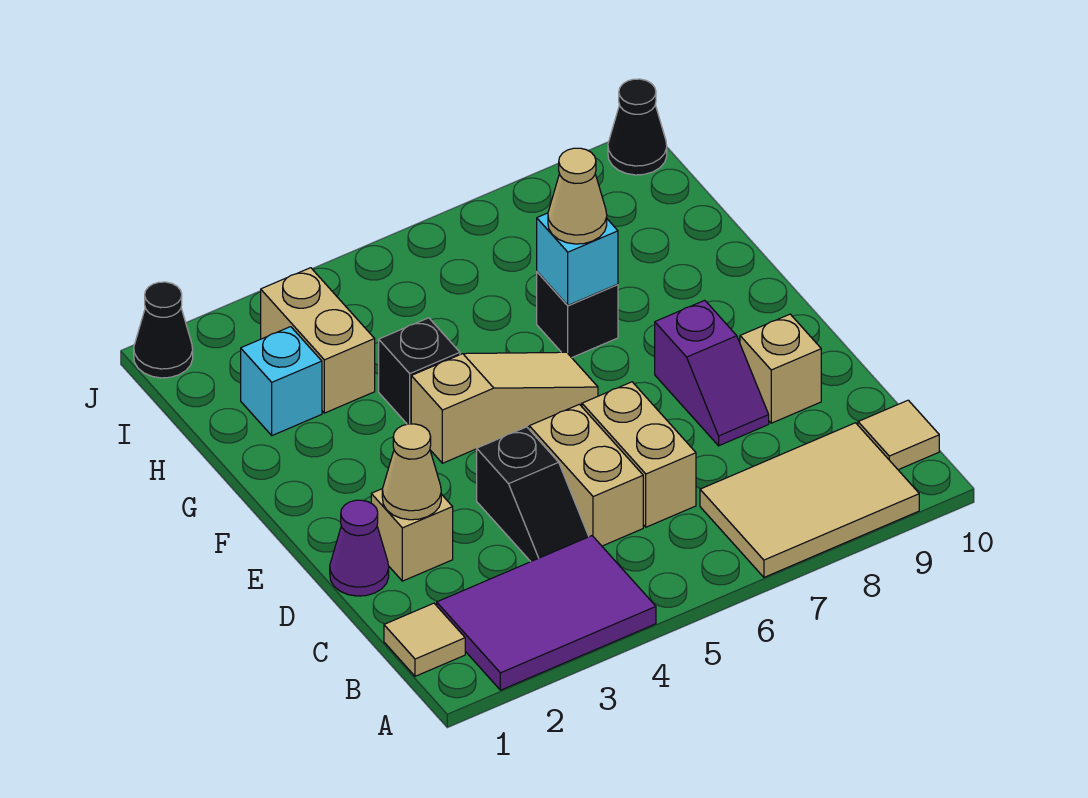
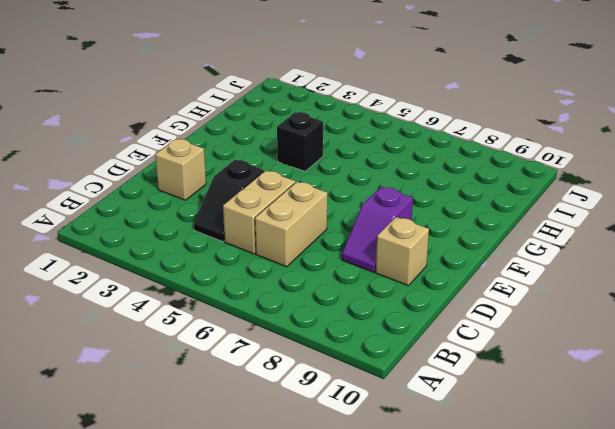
none -> purple 2x3 tile [437,536,656,690]
none -> tan 2x3 tile [700,423,919,577]
none -> tan 1x1 tile [384,603,465,676]

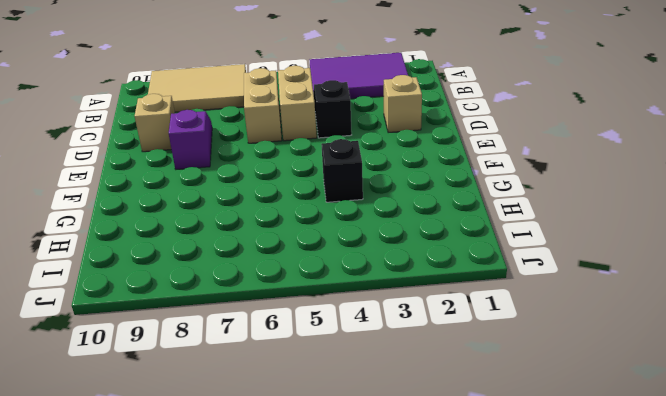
none -> tan 1x1 tile [384,603,465,676]
none -> tan 1x1 tile [858,400,939,470]
none -> purple 1x1 cone [330,500,389,596]

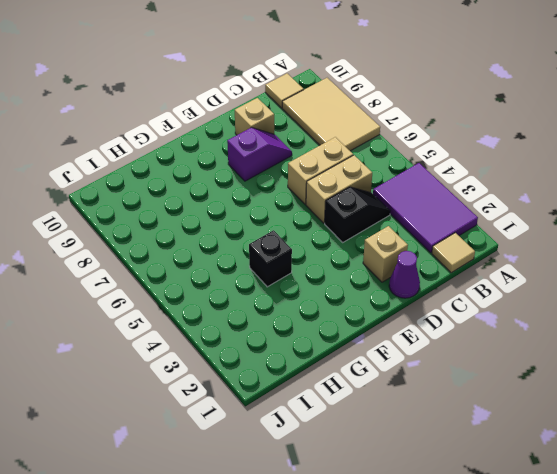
none -> tan 1x3 slope [411,352,598,463]
none -> black 1x1 brick [537,272,618,358]
none -> cyan 1x1 brick [241,327,322,435]

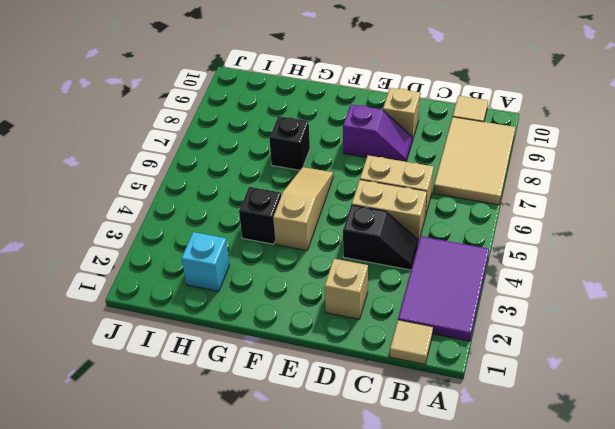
none -> purple 1x1 cone [330,500,389,596]
none -> tan 1x2 brick [261,268,375,413]
none -> black 1x1 cone [134,282,193,378]

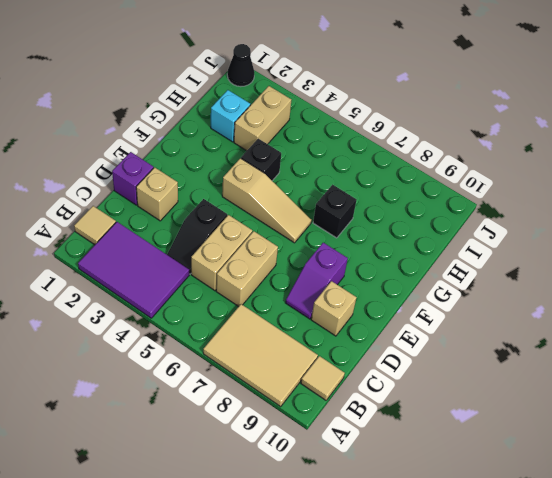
purple 1x1 brick [112,152,154,205] -> purple 1x1 cone [330,500,389,596]
none -> black 1x1 cone [608,79,667,175]
none -> tan 1x1 cone [382,424,441,520]
none -> cyan 1x1 brick [537,213,618,305]

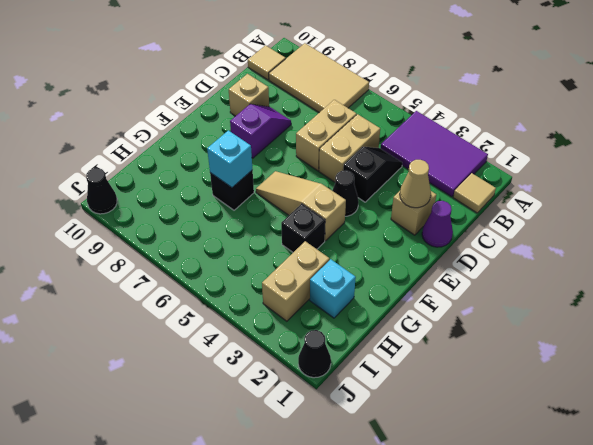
black 1x1 cone [332,170,359,216] -> none
none -> tan 1x1 cone [548,148,607,244]

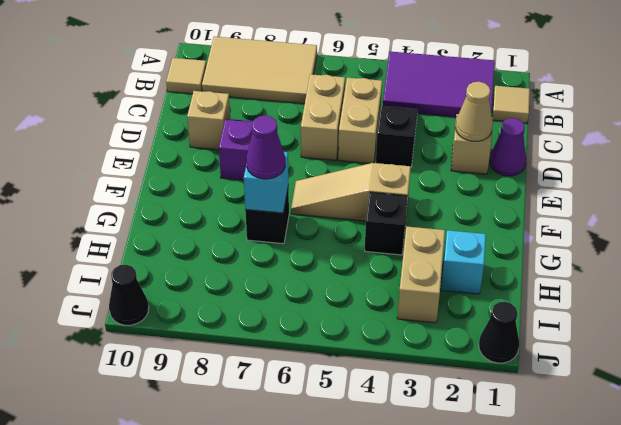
purple 1x1 cone [246,115,285,179] -> tan 1x1 cone [548,148,607,244]

